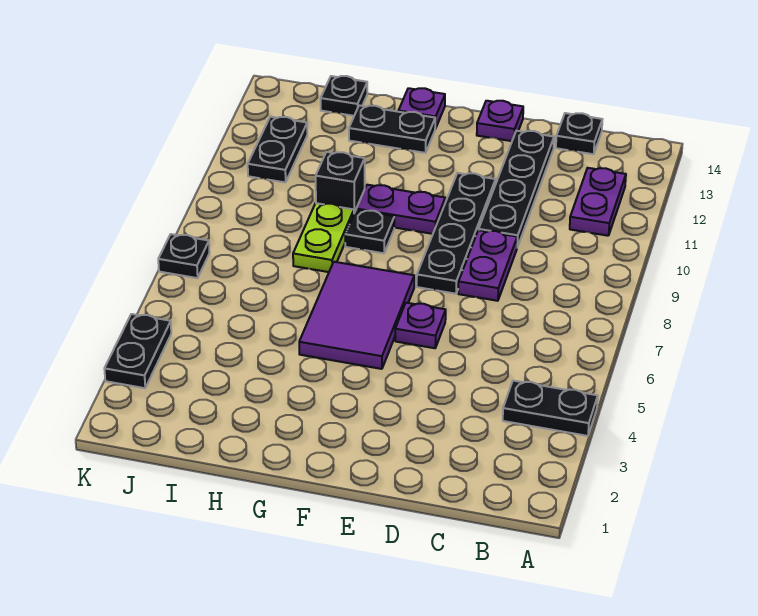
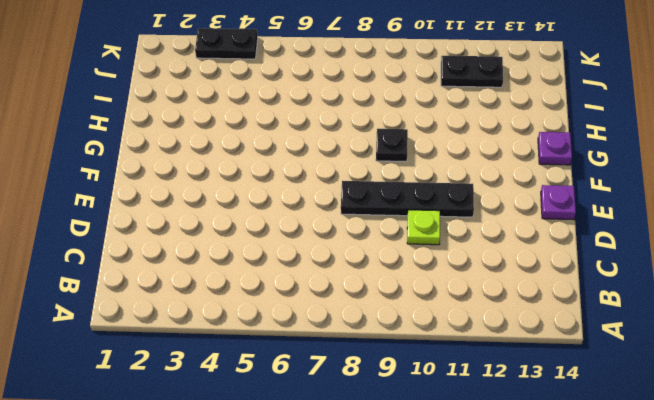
lime 1x1 plate [407,210,440,245] -> black 1x4 plate [479,131,554,247]
none -> black 1x2 plate [503,381,598,436]
none -> purple 1x2 plate [570,168,626,236]
none -> black 1x1 plate [556,113,602,154]

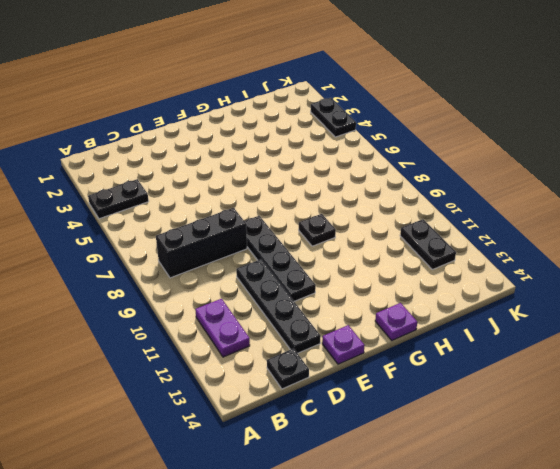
black 1x3 brick [156,208,247,278] -> purple 1x2 plate [458,230,517,301]
none -> purple 1x1 plate [395,303,446,348]
none -> purple 2x3 tile [299,262,414,369]
none -> purple 1x2 plate [356,185,445,234]

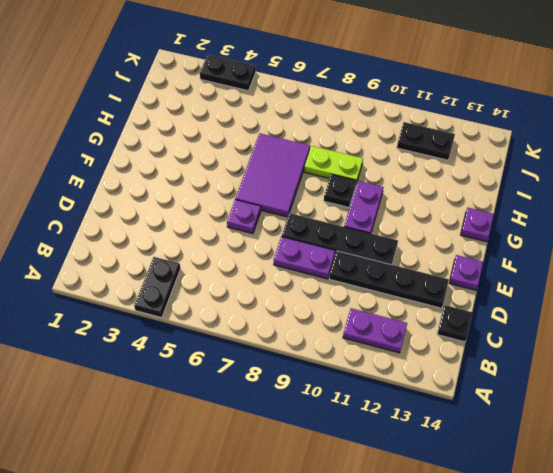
purple 2x3 tile [235,133,310,217] -> purple 2x3 tile turned to [299,262,414,369]
none -> black 1x2 plate [349,105,435,153]
none -> black 1x1 brick [316,152,365,213]
none -> black 1x1 plate [321,76,367,116]

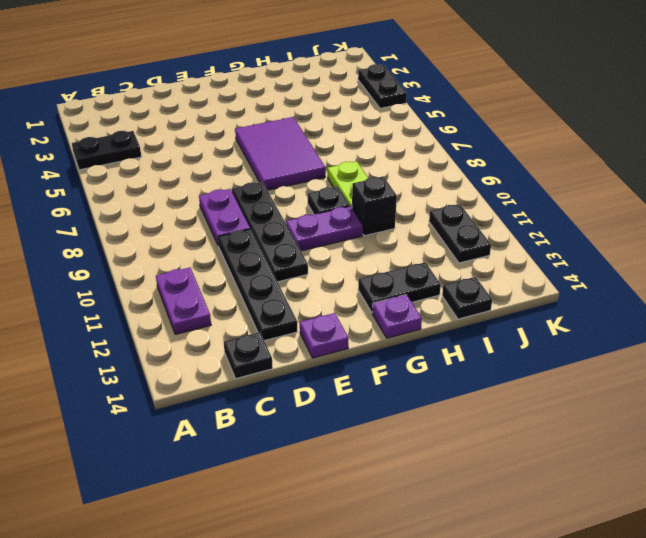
none -> purple 1x1 plate [395,303,446,348]
none -> black 1x1 plate [158,234,210,278]

